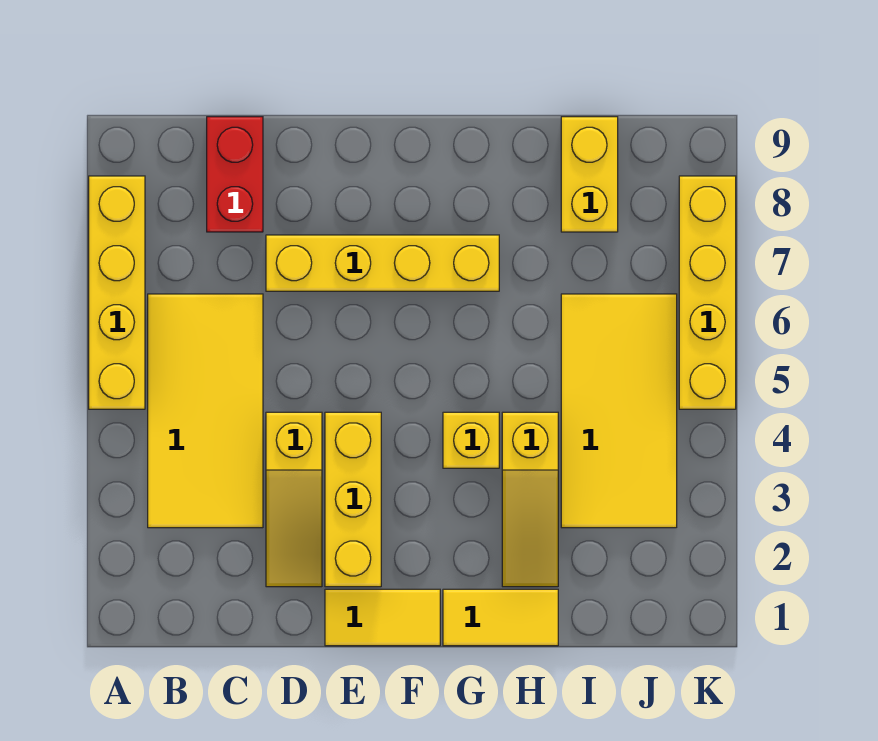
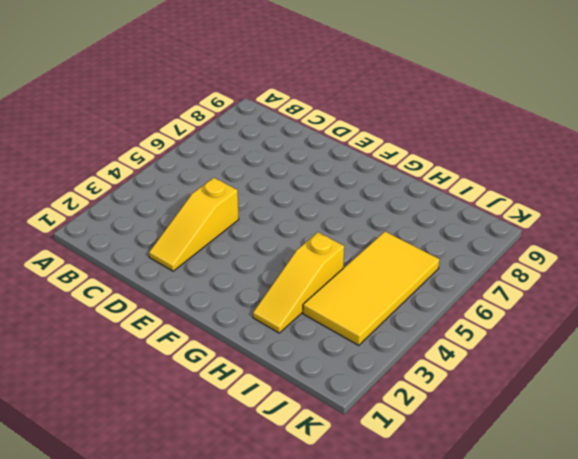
none -> yellow 1x4 brick [89,176,145,409]
none -> yellow 2x4 tile [148,294,263,528]
none -> red 1x2 brick [207,117,263,232]

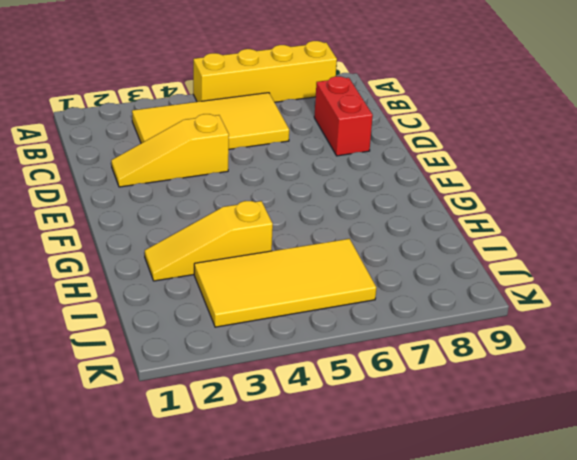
red 1x2 brick [314,76,373,156] -> red 1x2 brick turned to [207,117,263,232]
none -> yellow 1x4 brick [266,235,499,291]
none -> yellow 1x2 tile [325,589,440,646]
none -> yellow 1x3 brick [325,412,381,587]

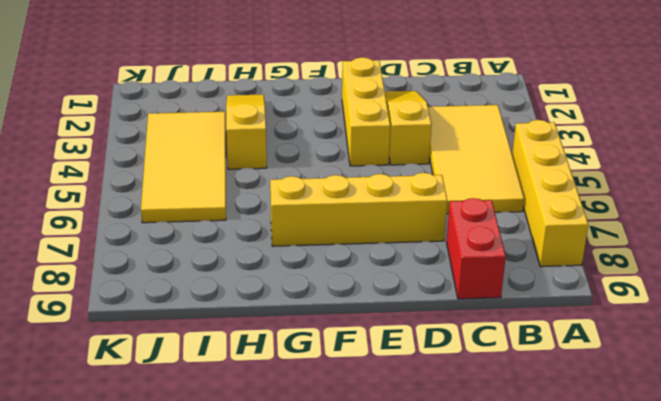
none -> yellow 1x2 tile [325,589,440,646]
none -> yellow 1x2 tile [443,589,558,646]
none -> yellow 1x1 brick [443,412,499,468]

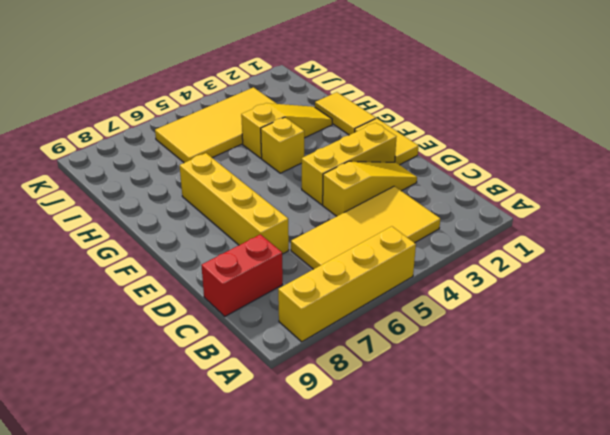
none -> yellow 1x2 brick [561,117,618,232]
none -> yellow 1x4 brick [679,176,736,409]

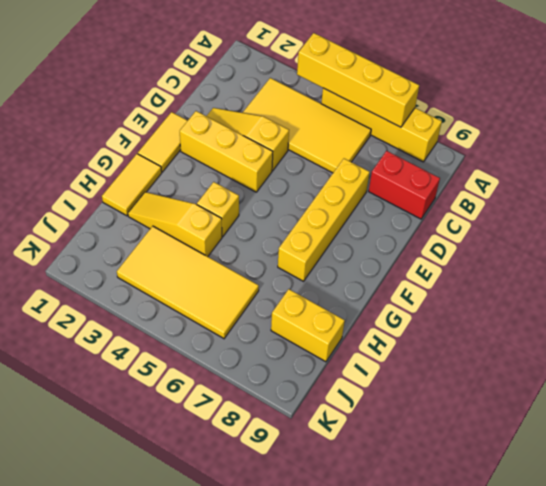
yellow 1x4 brick [297,33,419,127] -> yellow 1x4 brick moved to [679,176,736,409]

